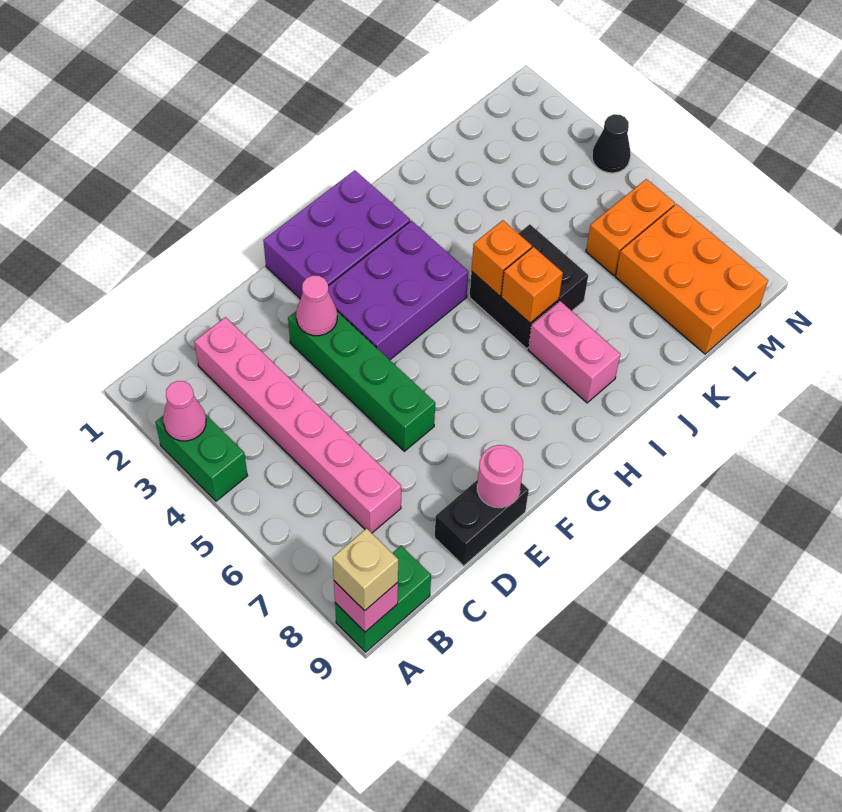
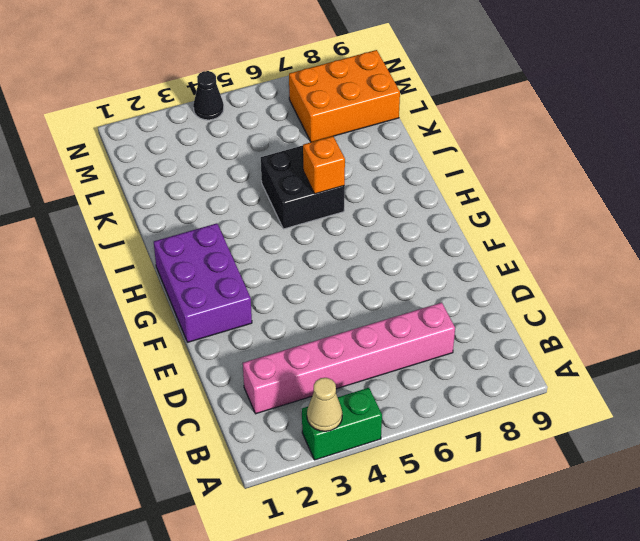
tan 1x1 cone [307,378,342,431] -> pink 1x1 cone [163,381,206,441]
none -> green 1x2 brick [335,546,431,652]
none -> black 1x2 brick [434,480,529,566]
none -> green 1x4 brick [288,311,435,451]

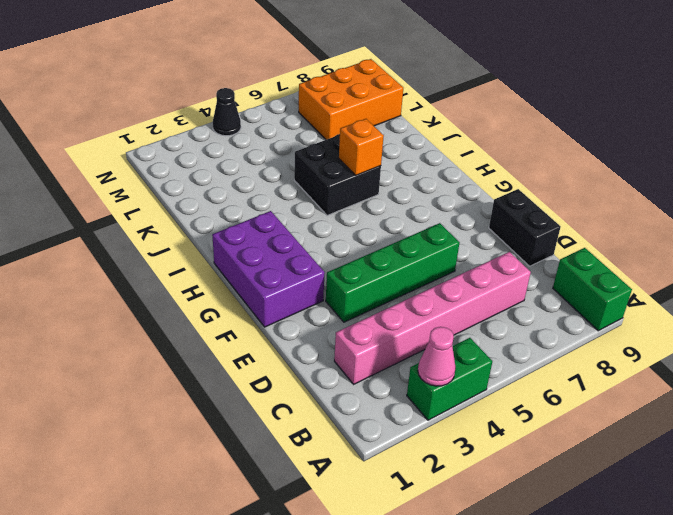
none -> purple 2x3 brick [328,221,468,360]
none -> pink 1x2 brick [528,301,620,403]
none -> orange 1x2 brick [586,179,675,275]

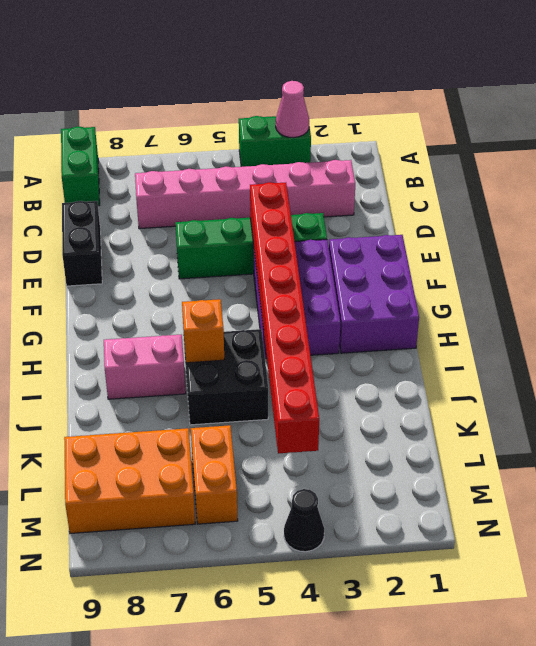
red 1x8 brick [250,182,319,453] -> none
none -> pink 1x1 brick [334,581,398,632]
none -> pink 1x1 cone [296,275,337,336]
none -> pink 1x1 round brick [477,445,523,508]

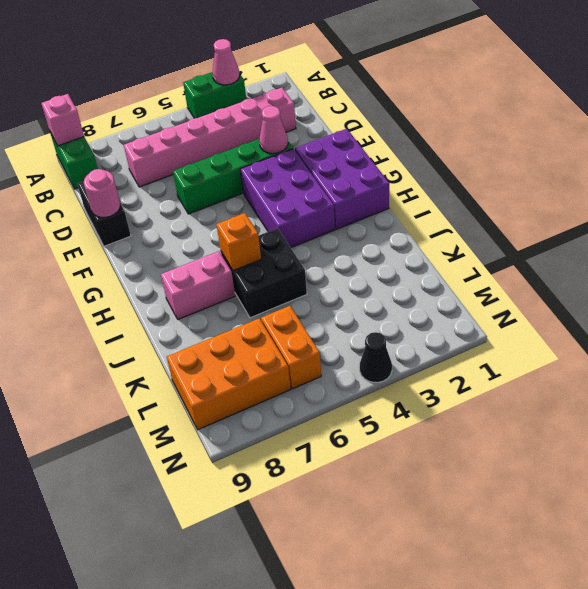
none -> orange 1x1 brick [471,220,532,296]
none -> tan 1x1 brick [333,528,398,611]

